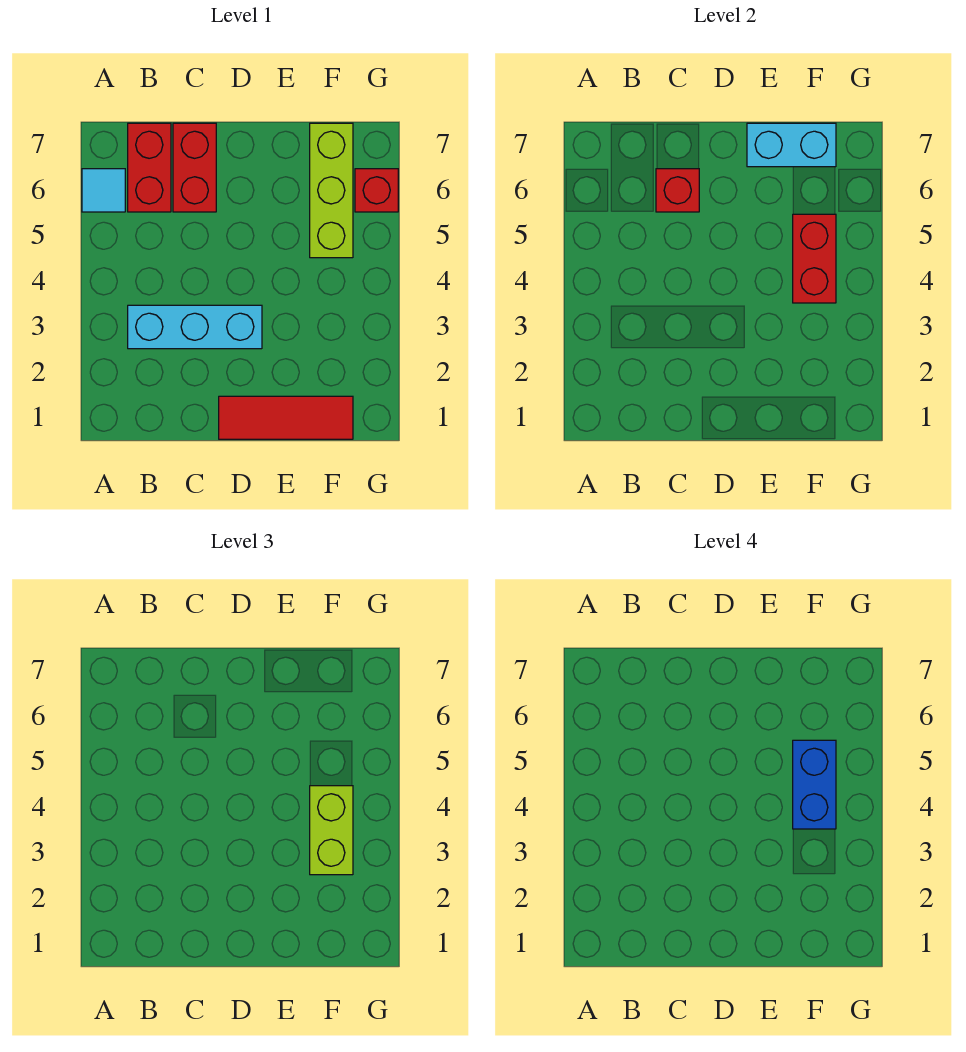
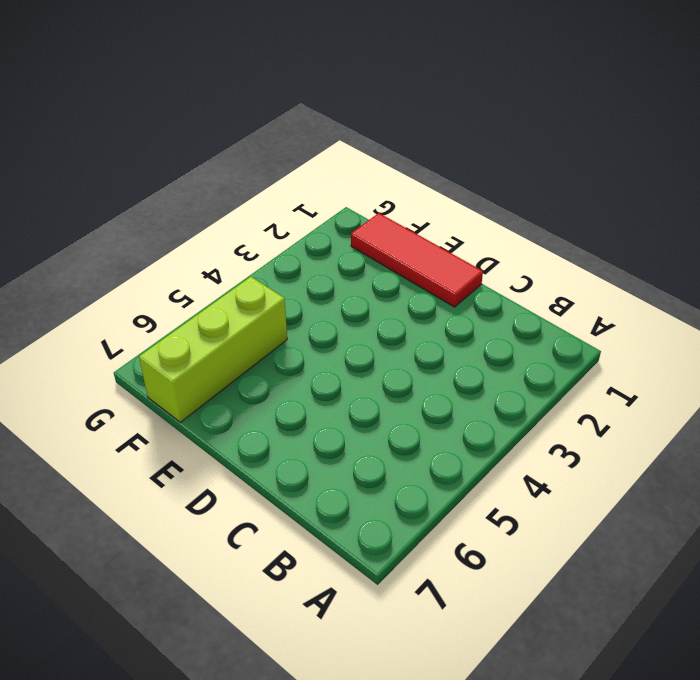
none -> cyan 1x1 tile [82,169,125,212]
none -> cyan 1x3 brick [128,305,262,349]
none -> red 1x2 brick [128,123,171,212]

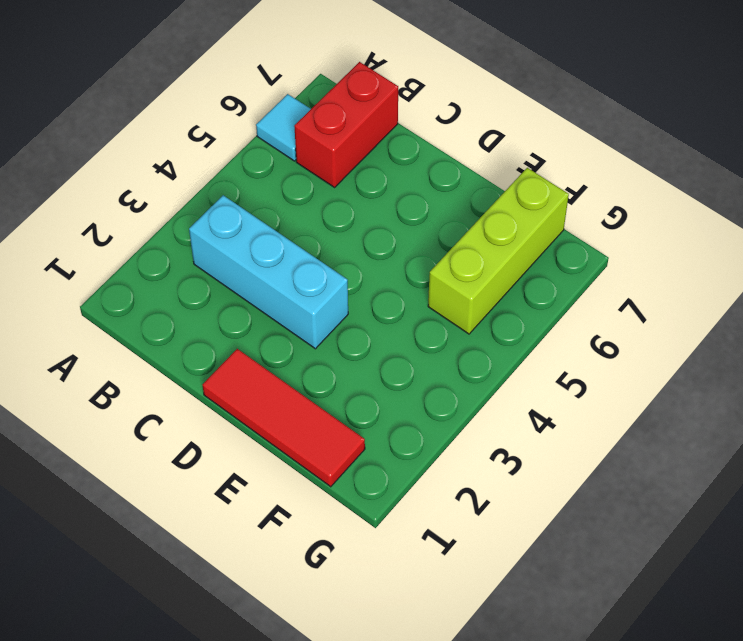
none -> red 1x2 brick [173,123,216,212]
none -> red 1x1 brick [355,169,398,212]
none -> red 1x1 brick [656,169,699,212]

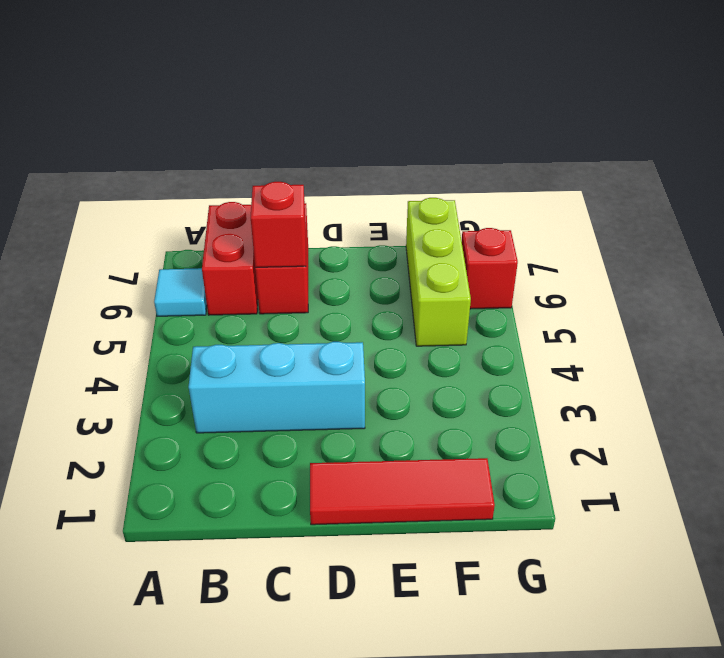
none -> cyan 1x2 brick [747,123,836,167]
none -> red 1x2 brick [793,214,836,303]
none -> lime 1x2 brick [310,786,353,875]

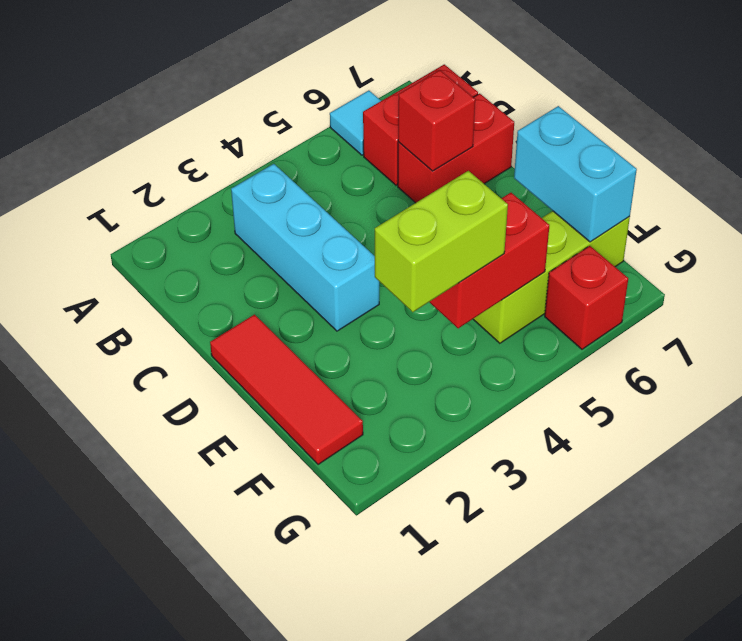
none -> blue 1x2 brick [793,740,836,829]

